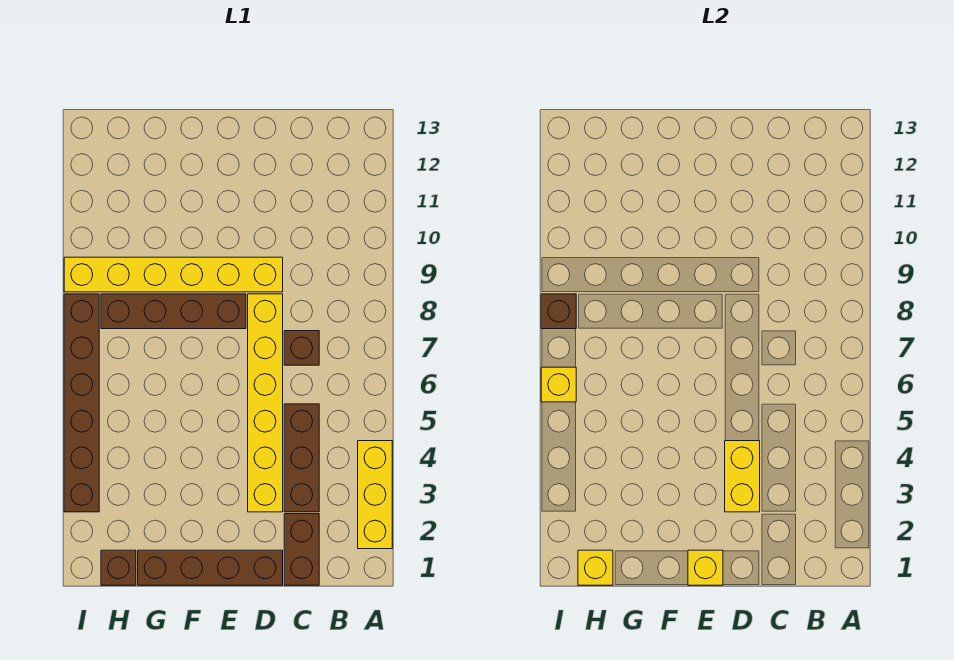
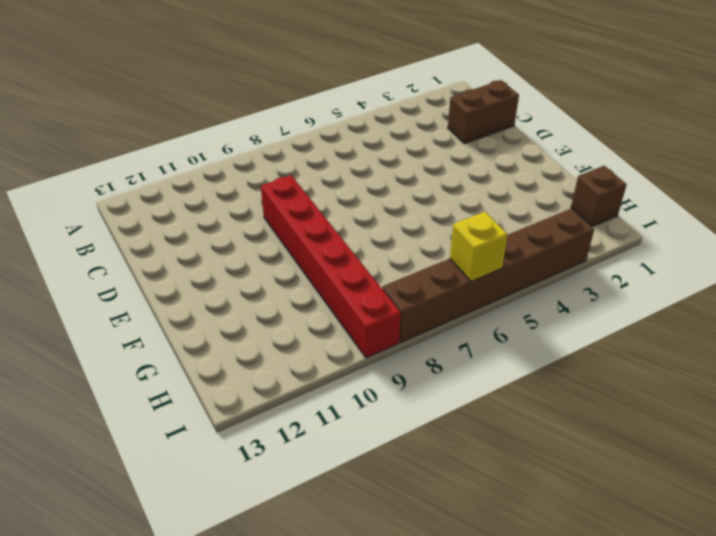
red 1x6 brick [261,175,401,358] -> yellow 1x6 brick [64,257,283,292]
none -> yellow 1x3 brick [358,441,392,549]
none -> brown 1x3 brick [284,404,319,512]
none -> brown 1x1 brick [284,331,319,365]

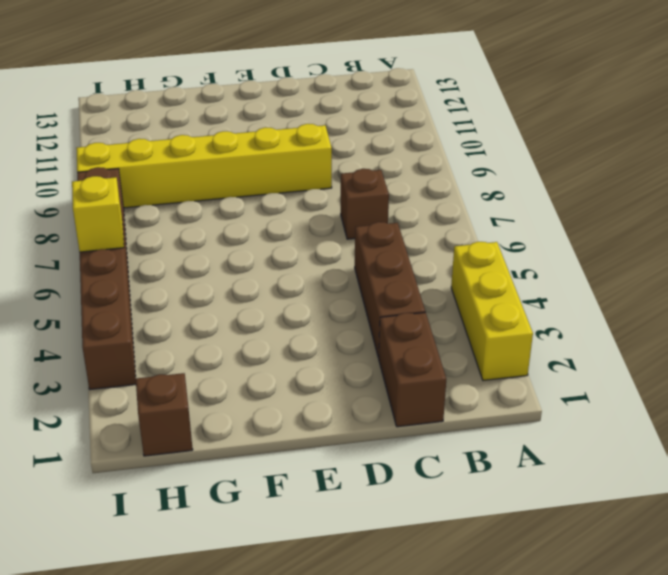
none -> brown 1x4 brick [138,550,283,585]
none -> yellow 1x6 brick [248,294,283,512]
none -> brown 1x4 brick [101,294,246,329]

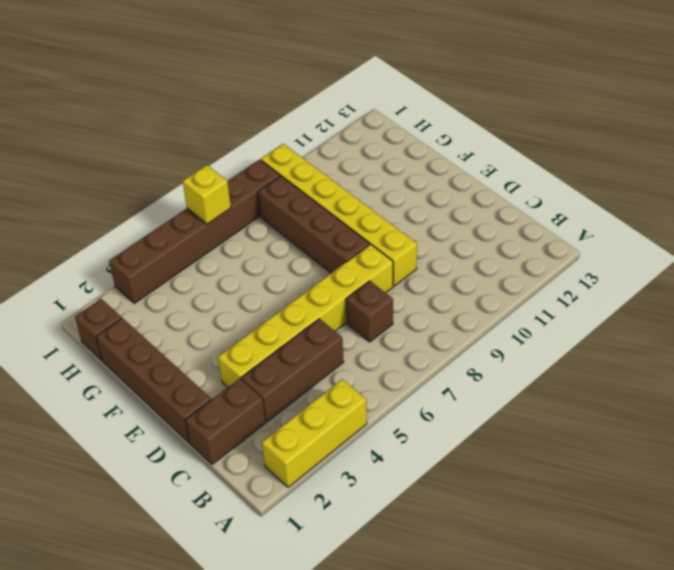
none -> yellow 1x2 brick [725,441,760,512]
none -> yellow 1x1 brick [688,550,723,585]
none -> yellow 1x1 brick [578,550,613,585]

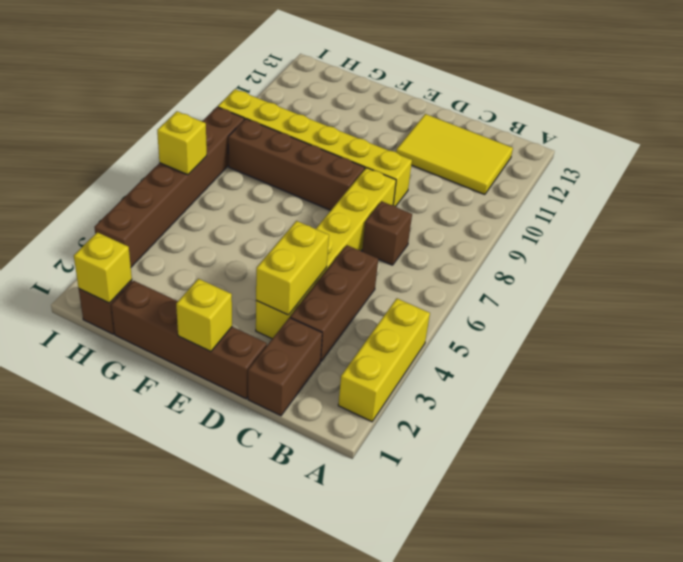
yellow 2x3 tile [396,114,513,195] -> none
none -> brown 1x1 brick [541,294,576,329]

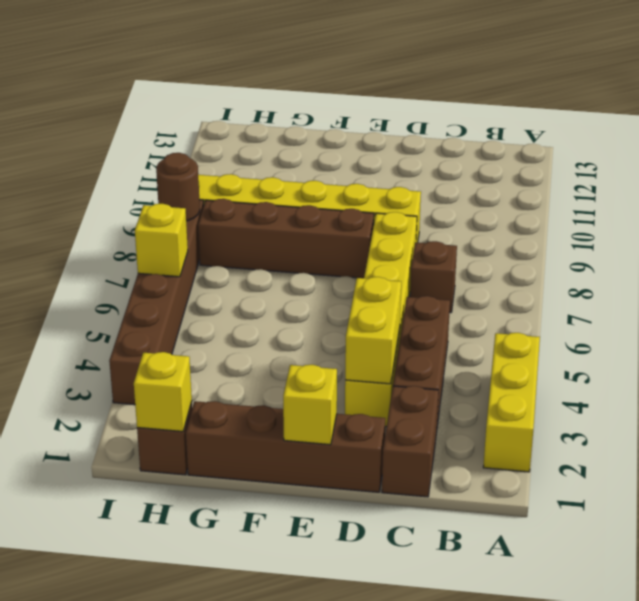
brown 1x1 round brick [156,153,200,221] -> brown 1x1 brick [541,294,576,329]

